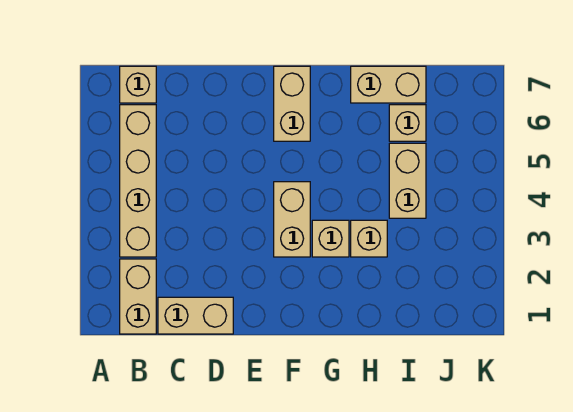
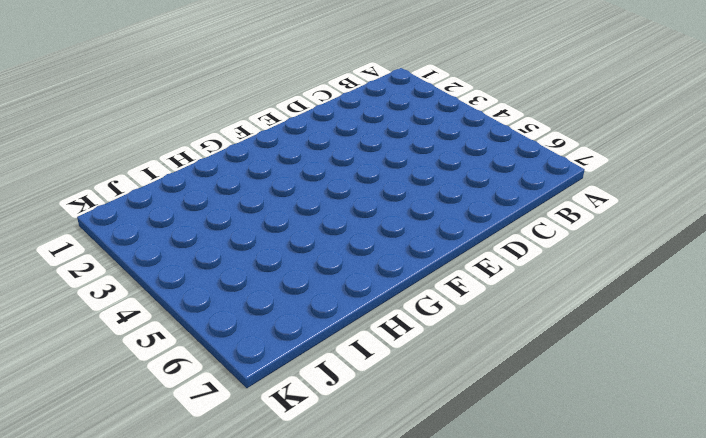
none -> tan 1x2 brick [120,259,156,334]
none -> tan 1x4 brick [120,105,156,257]

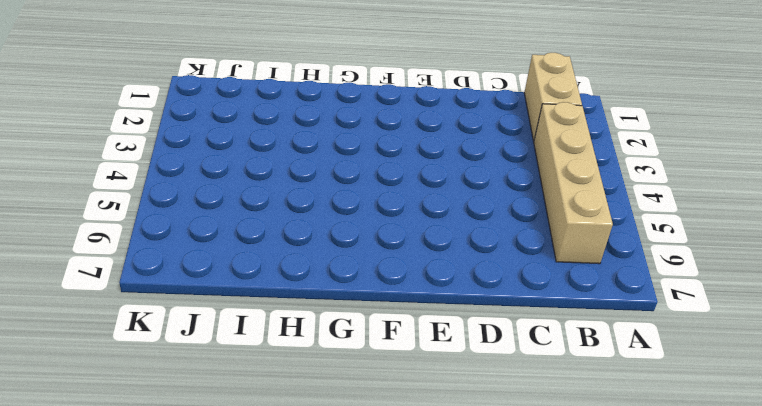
none -> tan 1x1 brick [120,66,156,103]
none -> tan 1x2 brick [158,297,233,334]

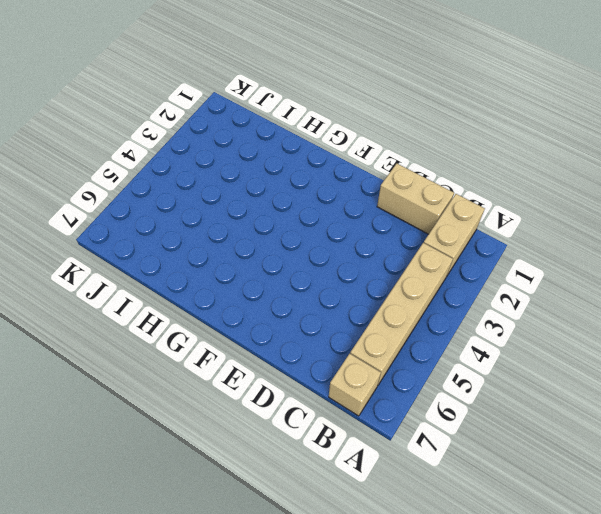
none -> tan 1x2 brick [274,182,310,257]
none -> tan 1x2 brick [274,66,310,141]

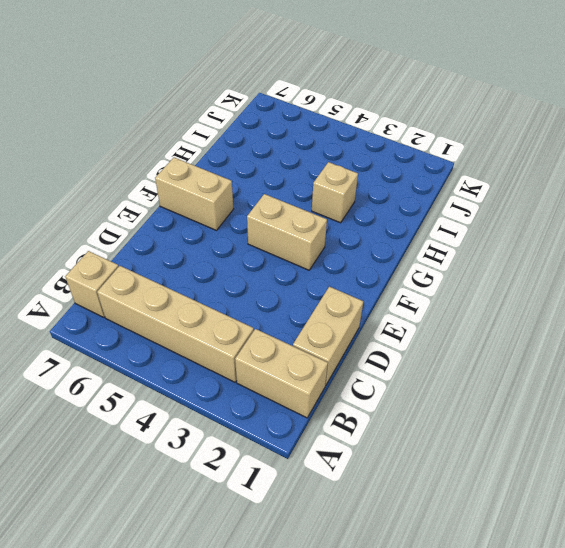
none -> tan 1x1 brick [312,220,349,257]
none -> tan 1x2 brick [351,66,426,103]

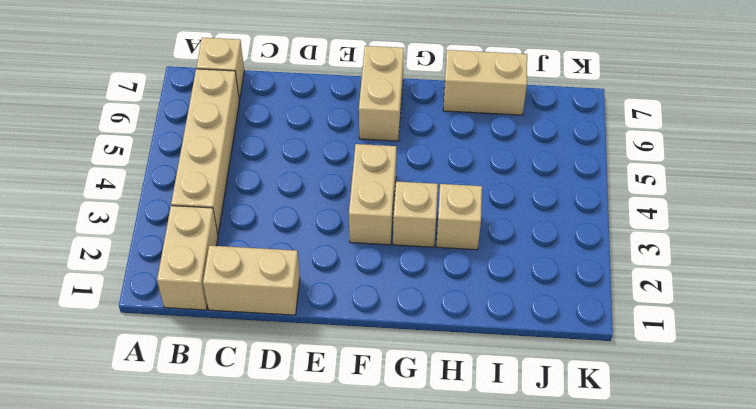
none -> tan 1x2 brick [389,143,426,218]
none -> tan 1x1 brick [389,105,426,141]

